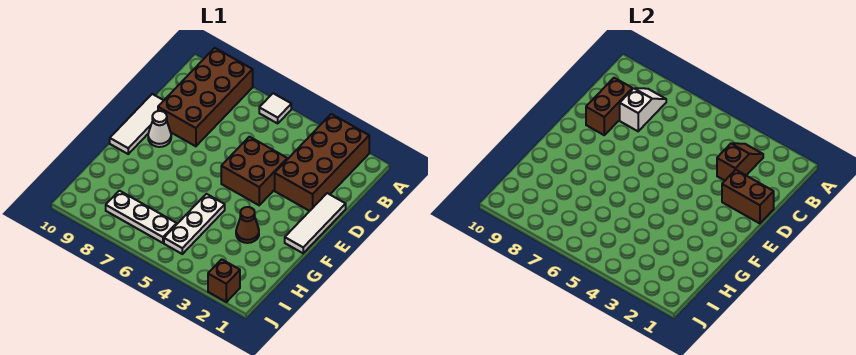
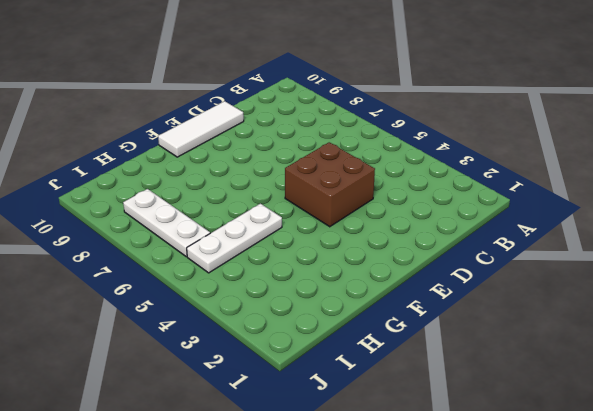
none -> brown 2x4 brick [275,114,369,211]
none -> white 1x1 tile [259,93,291,123]
none -> brown 2x4 brick [158,48,253,146]

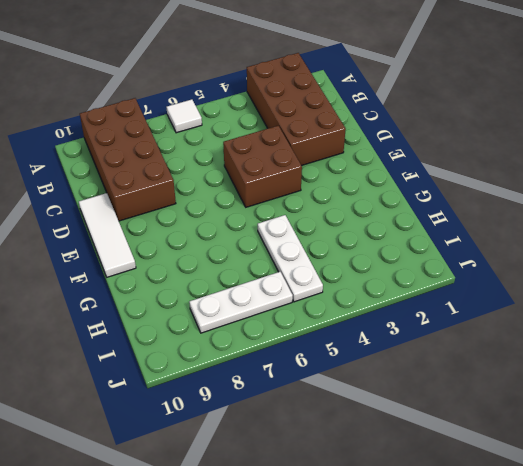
none -> white 1x3 tile [285,193,346,253]
none -> white 1x1 cone [148,111,171,147]
none -> brown 1x1 cone [236,207,259,243]

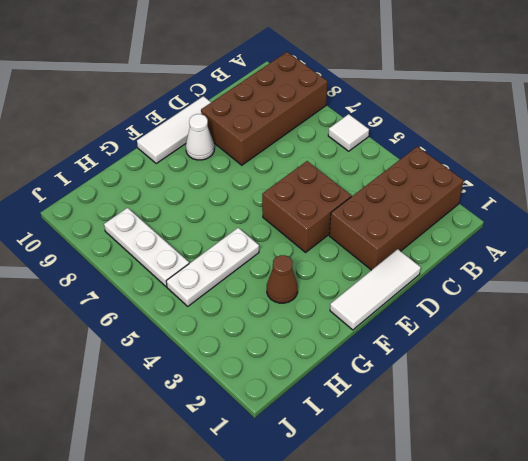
none -> brown 1x1 brick [208,259,240,302]
none -> brown 1x2 slope [717,143,763,181]
none -> white 1x2 slope [620,88,666,131]

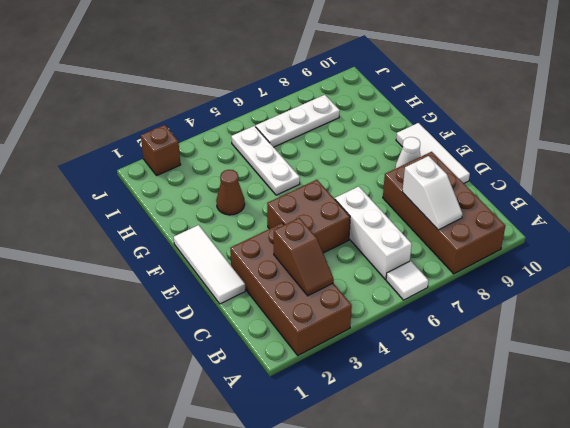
white 1x3 brick [335,186,412,279] -> none
none -> brown 1x2 brick [586,78,632,135]
none -> brown 1x2 brick [722,170,774,223]

